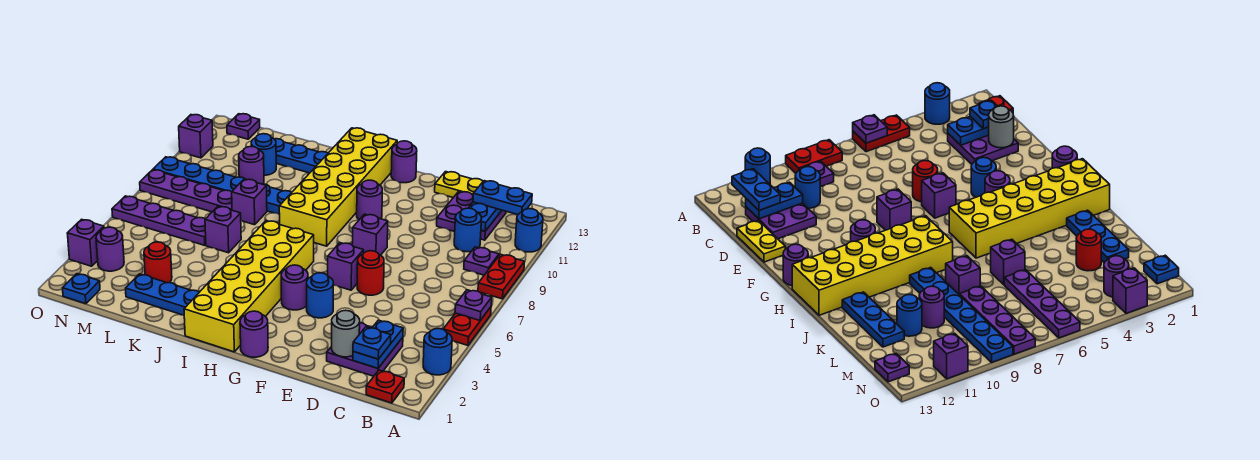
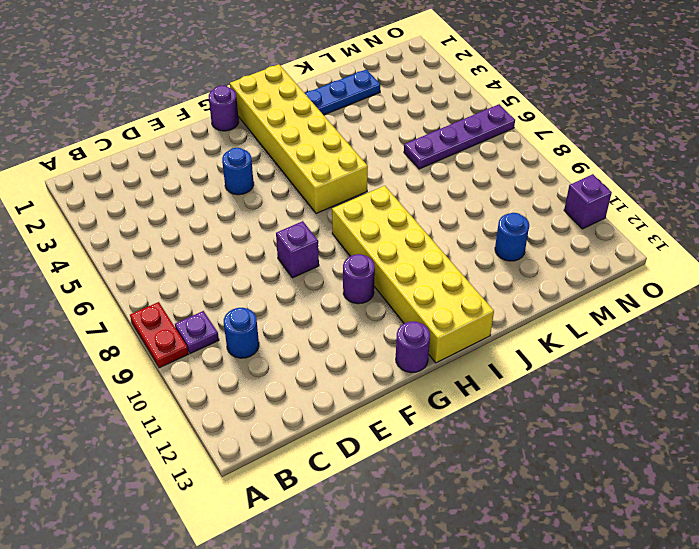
none -> blue 1x1 round brick [423,328,452,375]
none -> red 1x2 plate [443,307,491,345]
none -> blue 1x1 round brick [515,209,543,252]
none -> red 1x1 plate [366,370,404,403]

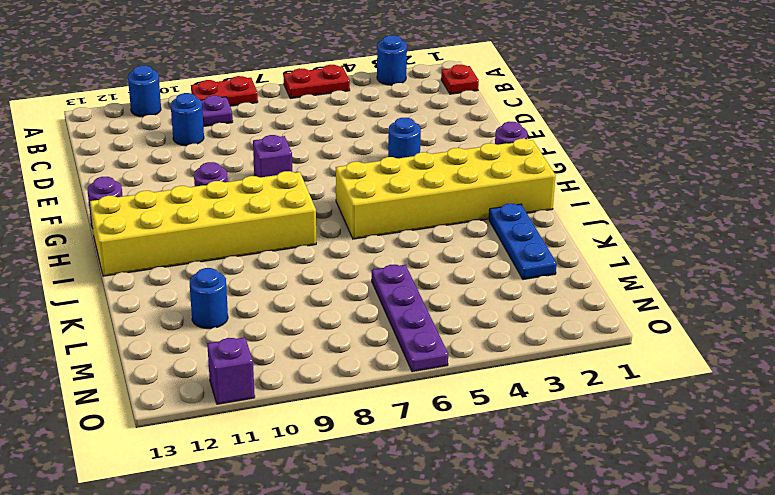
none -> purple 2x2 plate [327,323,403,376]
none -> purple 2x2 plate [437,191,506,240]
none -> yellow 1x2 plate [435,172,483,198]
none -> red 1x1 round brick [357,251,384,295]

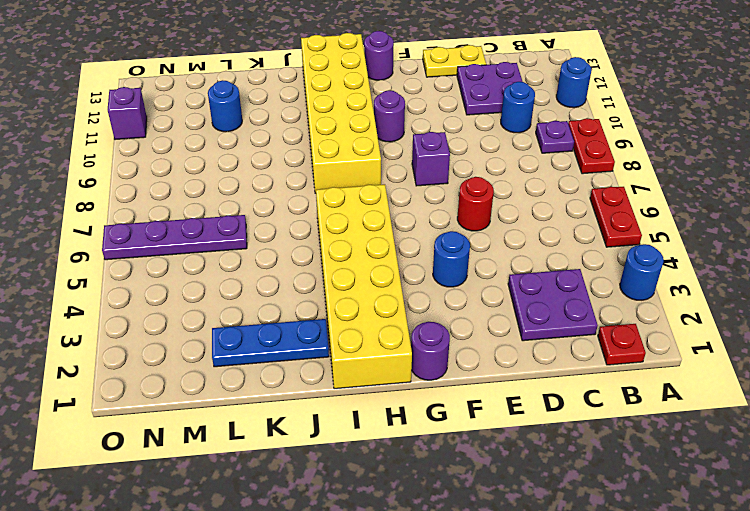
none -> purple 1x1 brick [328,243,363,290]
none -> purple 1x1 round brick [281,265,308,310]
none -> blue 1x6 plate [153,157,292,215]
none -> blue 1x3 plate [275,139,328,173]

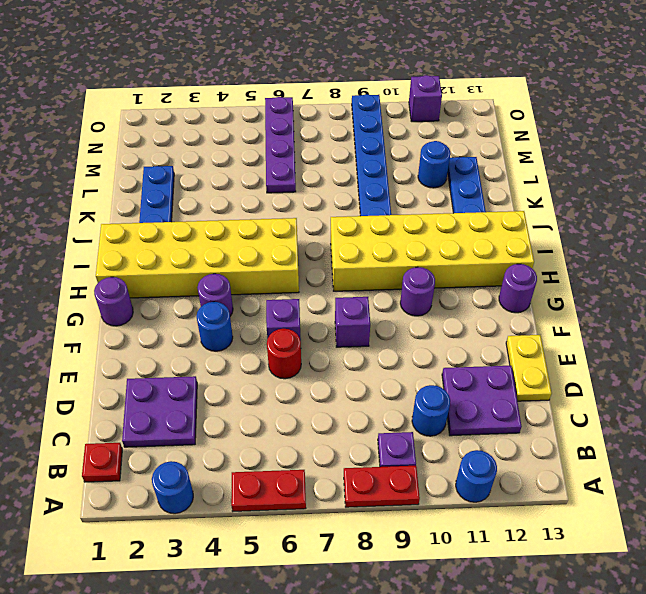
none -> purple 1x1 brick [205,206,241,253]
none -> purple 1x1 brick [232,179,267,225]
none -> red 1x1 round brick [144,242,172,283]
none -> purple 1x4 plate [140,170,232,212]

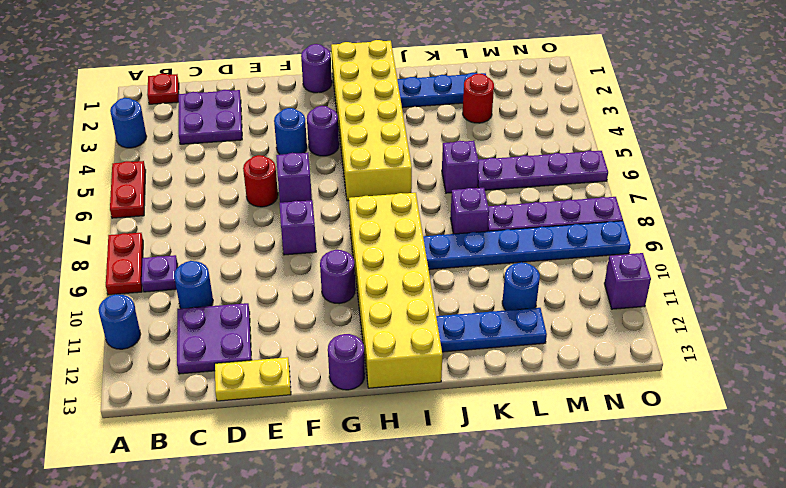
none -> purple 1x1 round brick [239,147,264,184]
none -> blue 1x1 plate [63,274,100,304]
none -> purple 1x1 round brick [96,227,124,271]
none -> purple 1x1 plate [227,114,260,139]

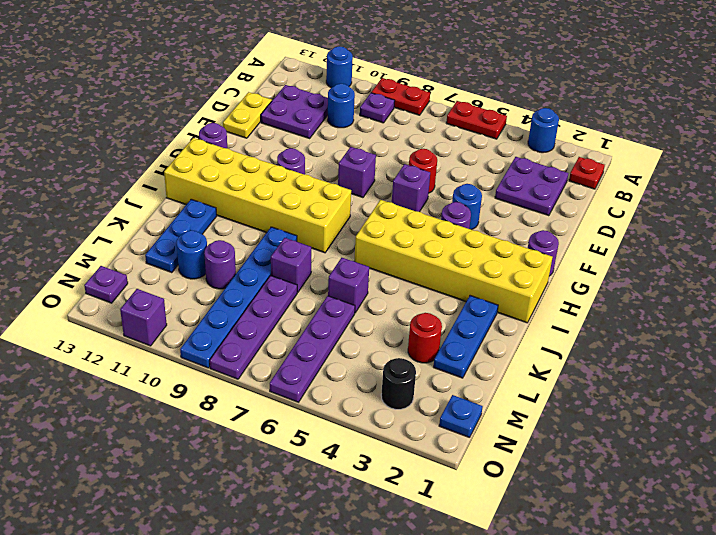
black 1x1 round brick [381,358,416,409] -> purple 1x1 round brick [96,227,124,271]
none -> purple 1x1 brick [67,219,104,266]
none -> purple 1x1 plate [455,290,492,320]
none -> blue 1x2 plate [353,320,403,368]
none -> blue 1x2 plate [469,202,502,231]

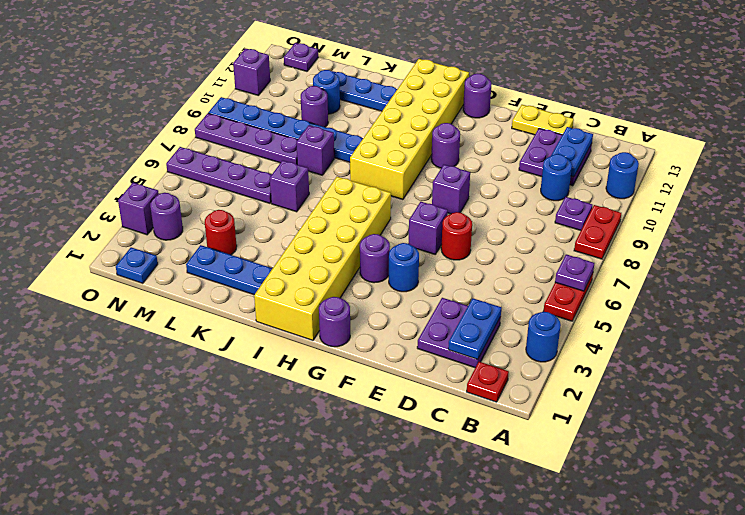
none -> grey 1x1 round brick [332,310,360,357]
none -> blue 1x2 plate [473,181,532,215]
none -> blue 1x1 plate [353,327,391,359]

